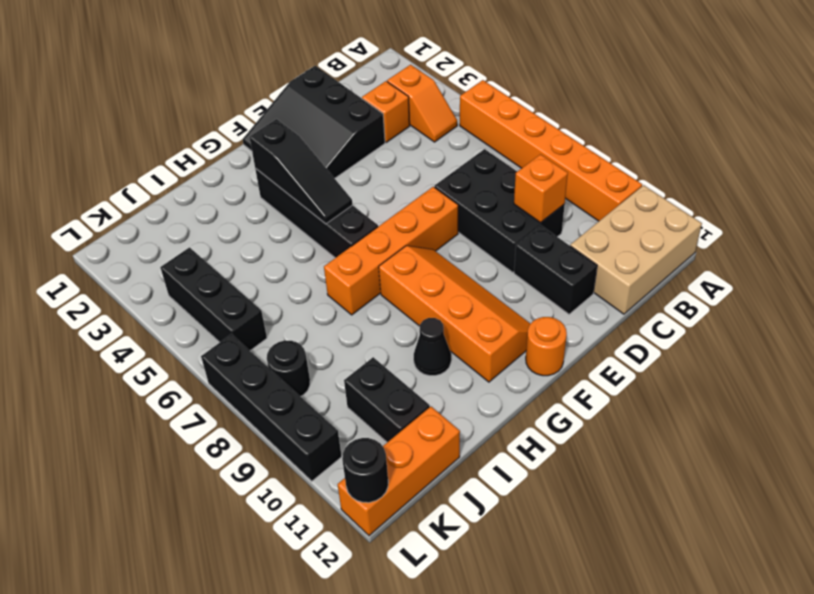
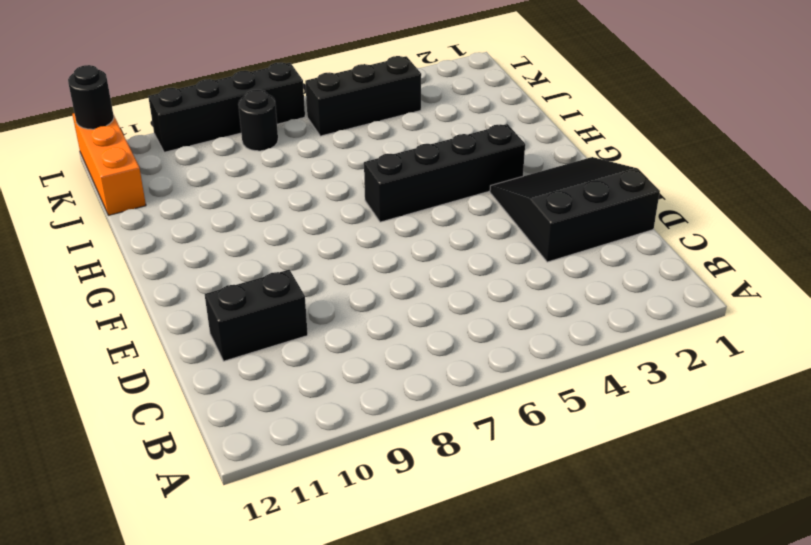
none -> orange 1x6 brick [460,80,642,221]
none -> tan 2x3 brick [570,185,702,314]
none -> orange 1x2 slope [387,65,457,142]

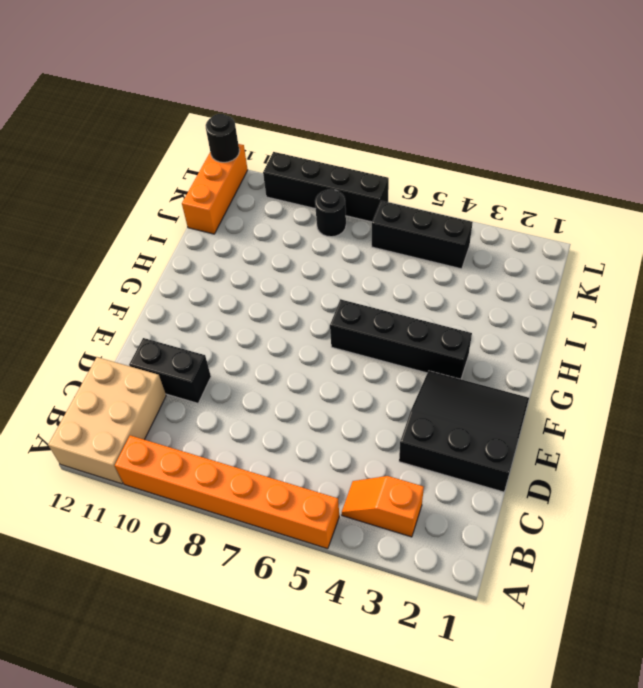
none -> orange 1x1 brick [362,81,410,142]
none -> black 2x3 brick [435,149,565,272]
none -> orange 1x4 brick [324,187,458,315]

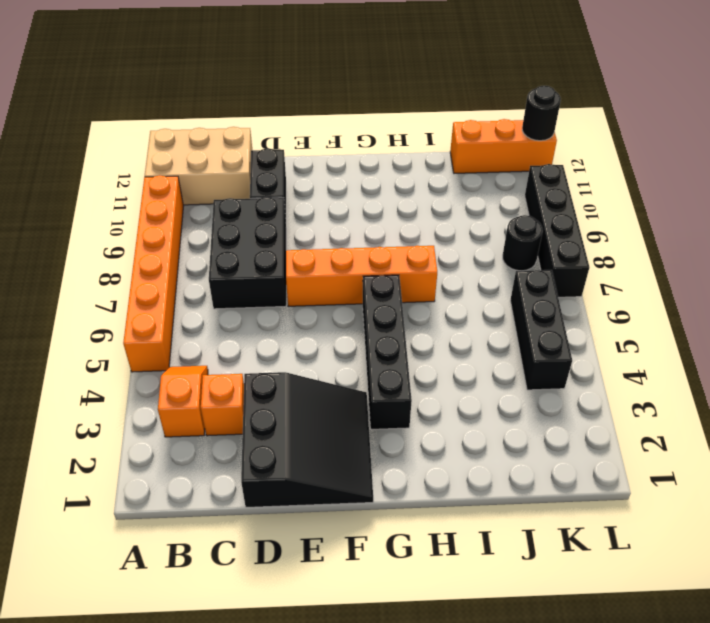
none -> orange 2x4 slope [379,246,530,382]
none -> orange 1x1 round brick [526,317,567,376]
none -> black 1x1 cone [414,318,451,376]

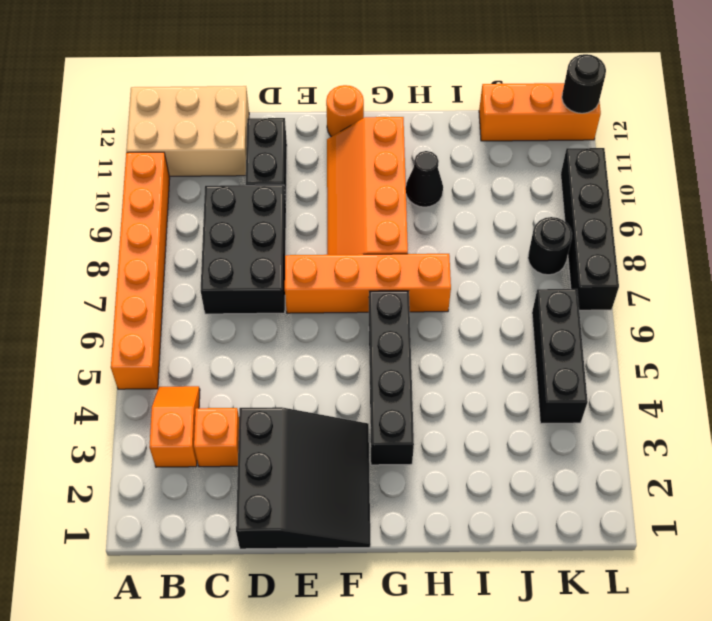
none -> black 1x2 brick [344,357,430,442]
none -> orange 1x1 brick [514,154,568,223]
none -> black 1x3 slope [250,119,352,224]

